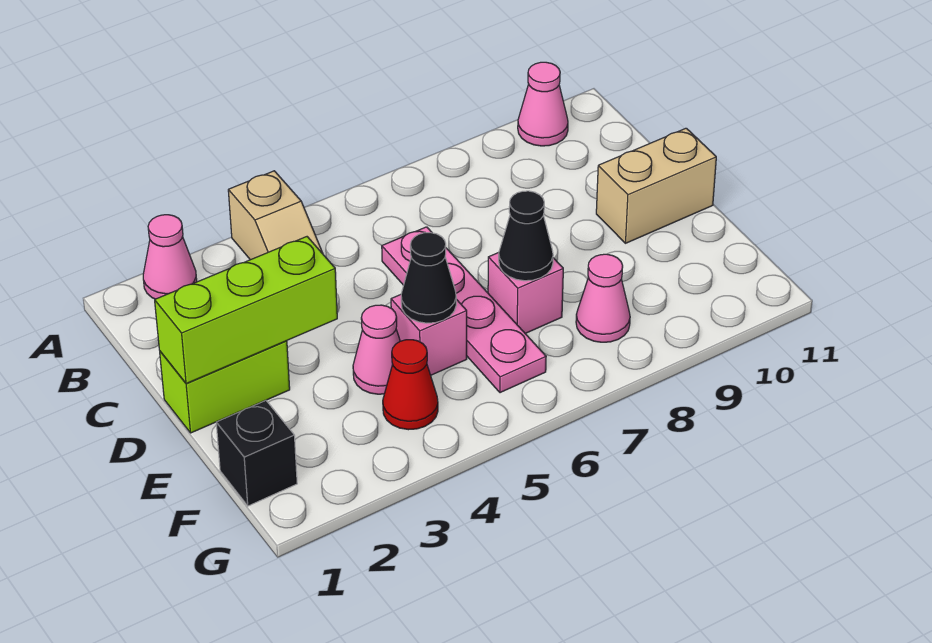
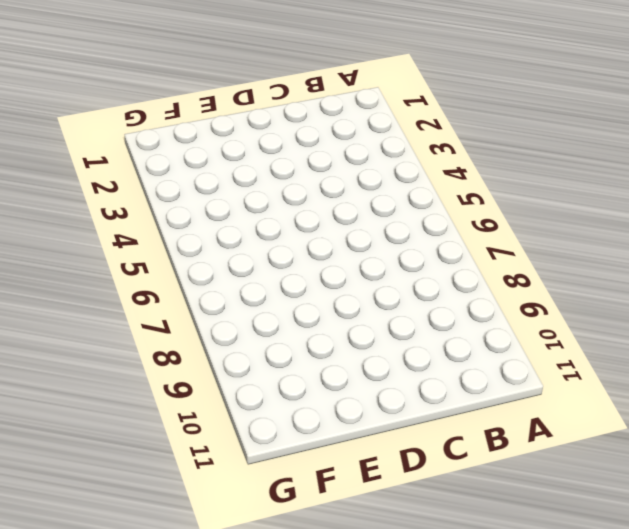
none -> pink 1x1 cone [143,215,197,299]
none -> tan 1x2 slope [228,171,323,260]
none -> pink 1x1 cone [518,62,568,146]

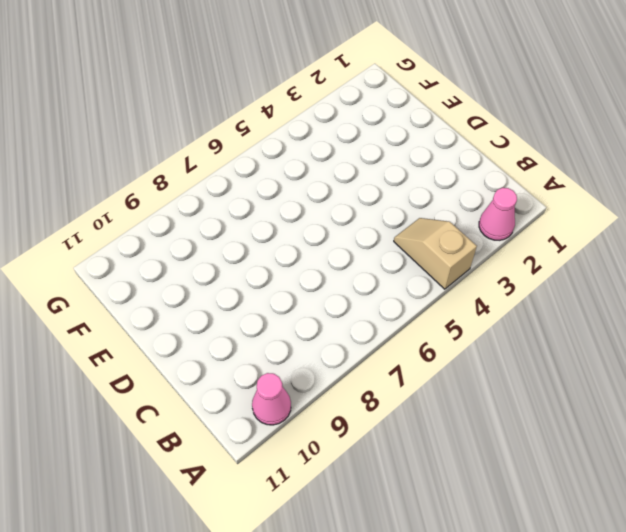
none -> pink 1x4 plate [382,227,546,393]
none -> lime 1x2 brick [160,341,290,433]
none -> tan 1x2 brick [596,128,716,243]

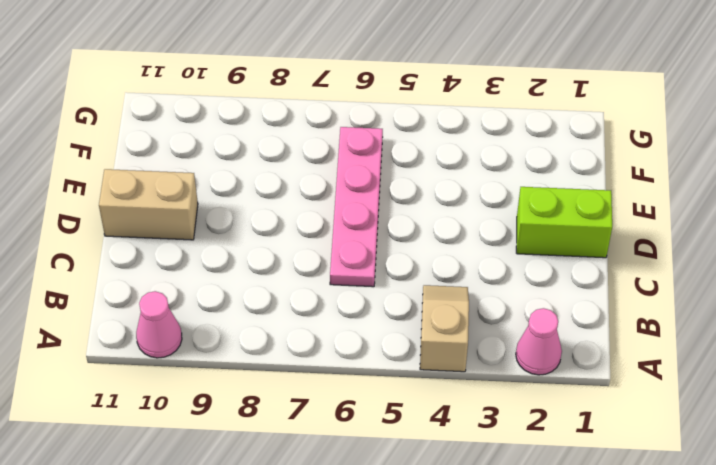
none -> pink 1x1 cone [353,305,400,394]
none -> pink 1x1 brick [391,295,467,375]
none -> pink 1x1 brick [488,253,563,333]

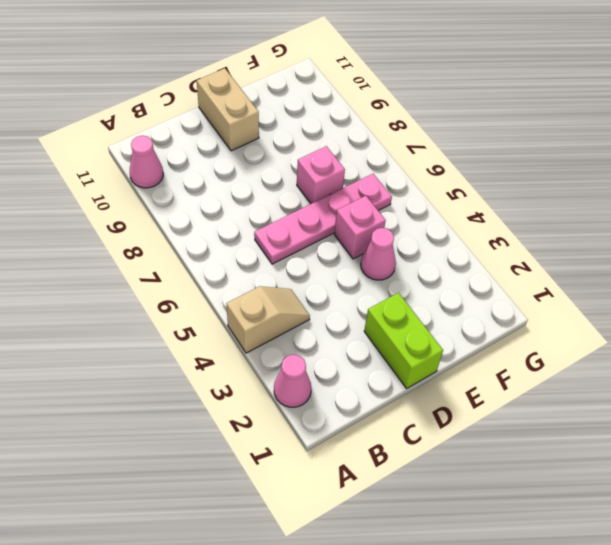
none -> black 1x1 brick [216,401,297,506]
none -> red 1x1 cone [383,340,438,430]
none -> pink 1x1 cone [576,254,630,342]

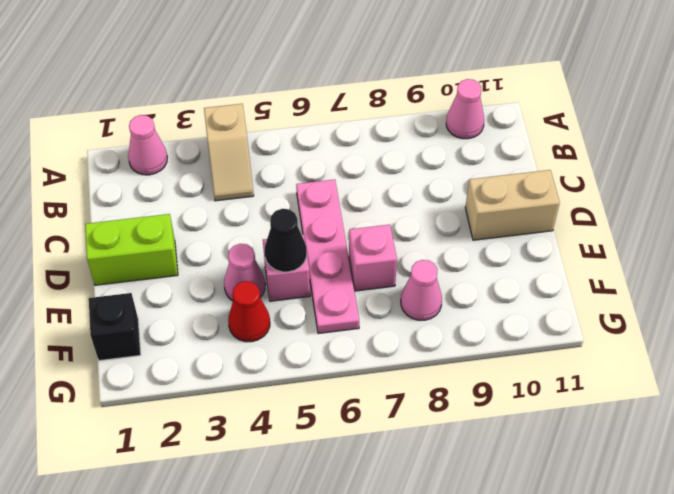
none -> lime 1x3 brick [155,237,337,384]
none -> black 1x1 cone [499,191,553,281]

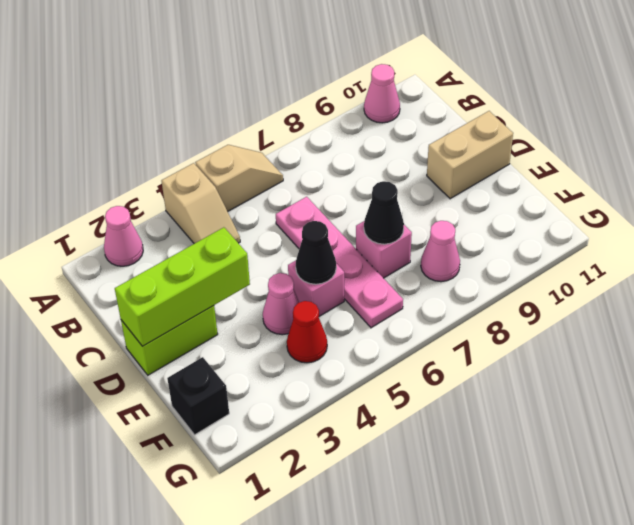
tan 1x2 slope [195,145,283,212] -> none

